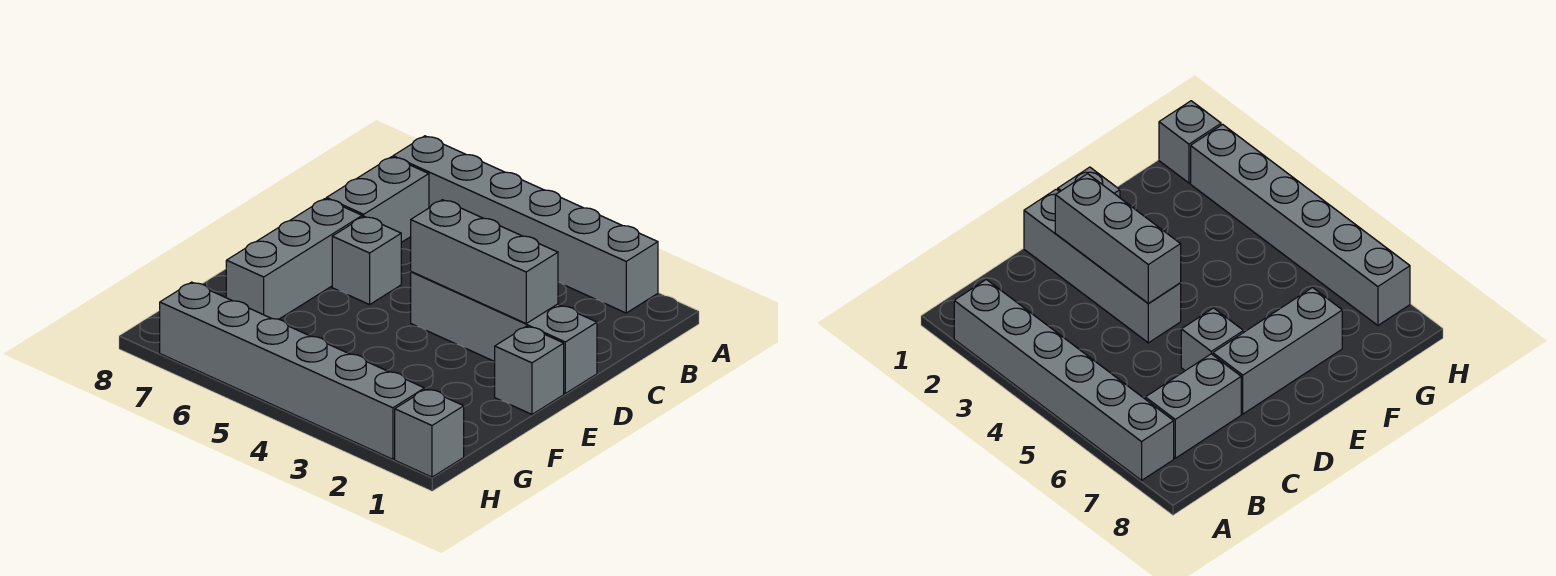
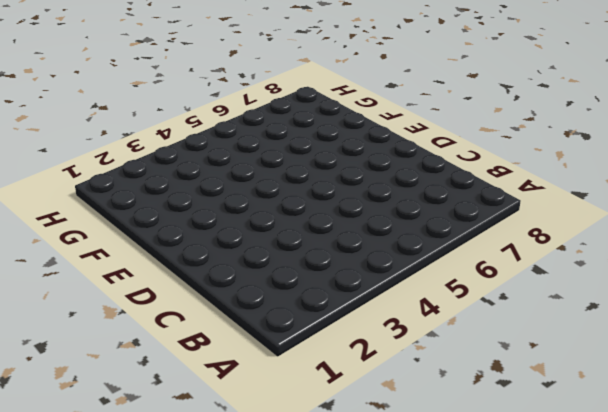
none -> grey 1x6 brick [393,136,658,313]
none -> grey 1x2 brick [326,157,429,242]

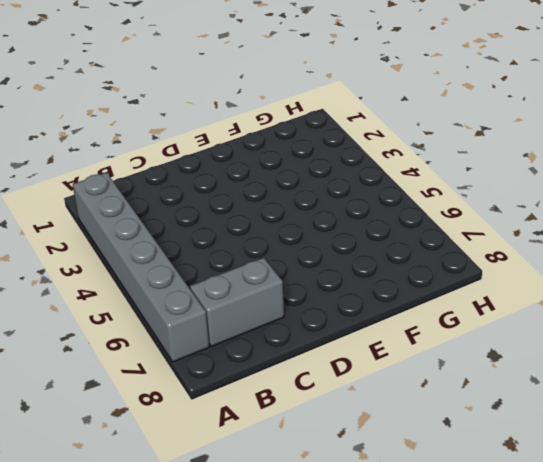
none -> grey 1x4 brick [411,272,597,393]
none -> grey 1x1 brick [332,216,401,305]

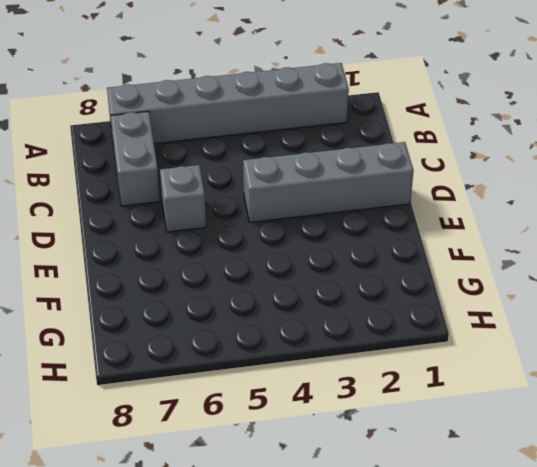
none -> grey 1x3 brick [226,199,362,319]
none -> grey 1x1 brick [495,326,564,414]

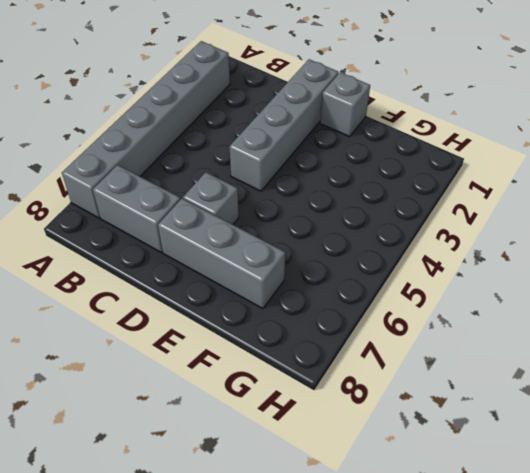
none -> grey 1x1 brick [395,389,464,477]
none -> grey 1x6 brick [160,282,425,459]

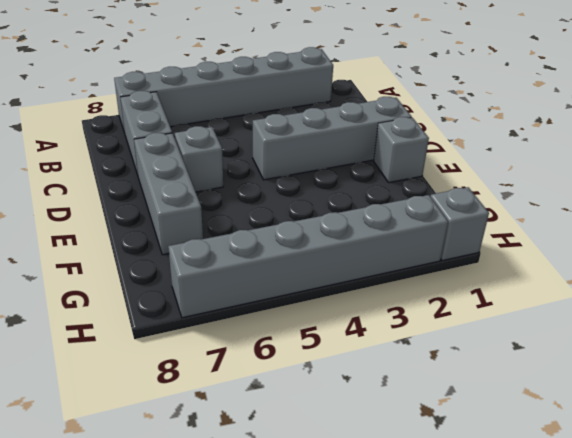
none -> grey 1x3 brick [411,200,558,323]

